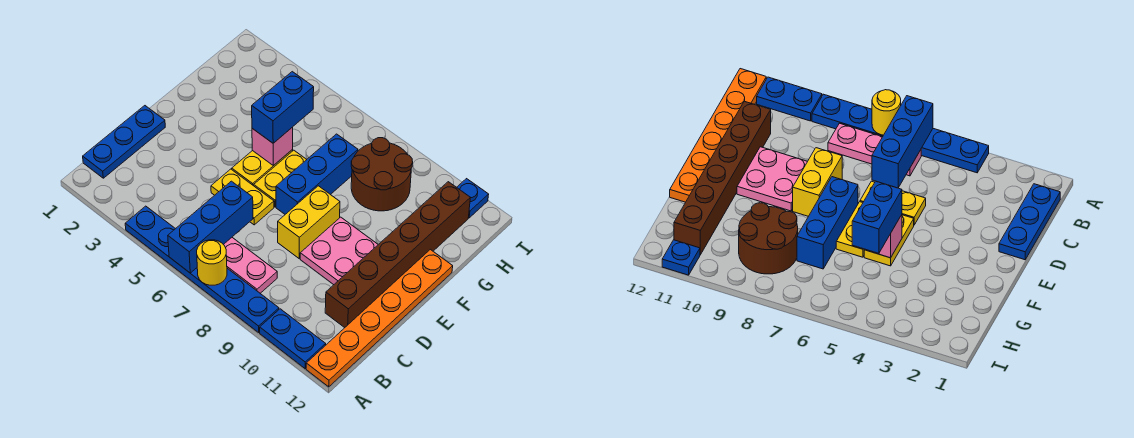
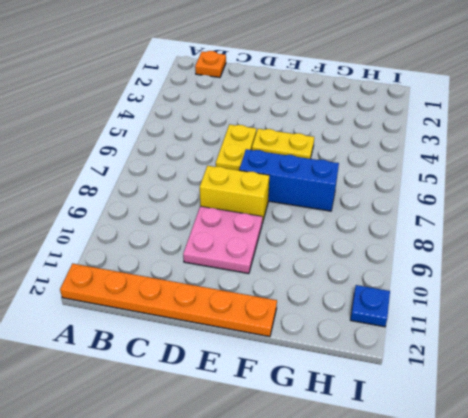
orange 1x1 plate [195,51,226,77] -> blue 1x3 plate [83,106,165,178]
none -> blue 1x6 plate [125,206,279,332]
none -> blue 1x2 plate [260,309,326,369]
none -> pink 1x3 plate [224,238,277,293]

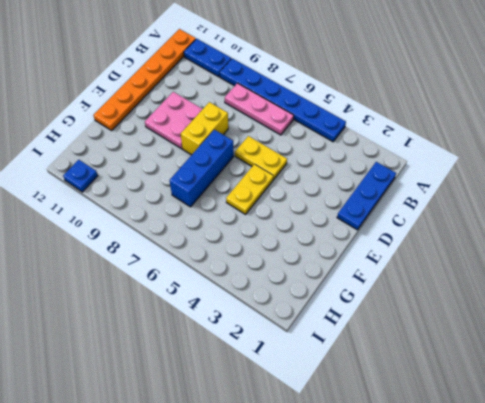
none -> brown 1x6 brick [325,182,470,328]
none -> yellow 1x2 plate [254,150,307,207]
none -> brown 2x2 round brick [351,138,413,211]

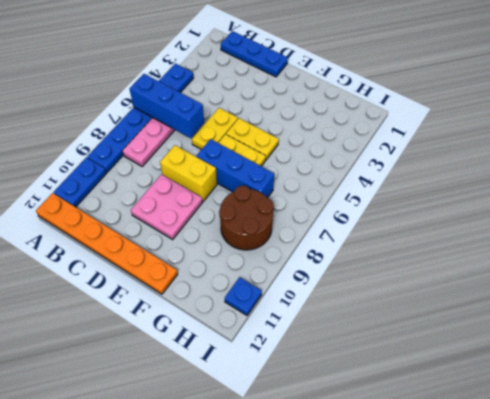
none -> brown 1x6 brick [325,182,470,328]
none -> yellow 1x1 round brick [197,240,227,285]
none -> pink 1x1 brick [252,127,293,166]

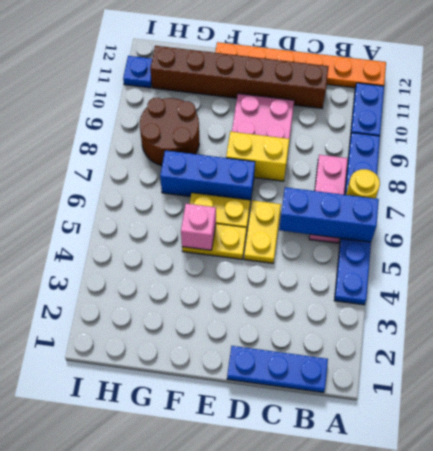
none -> blue 1x2 brick [252,72,314,143]

